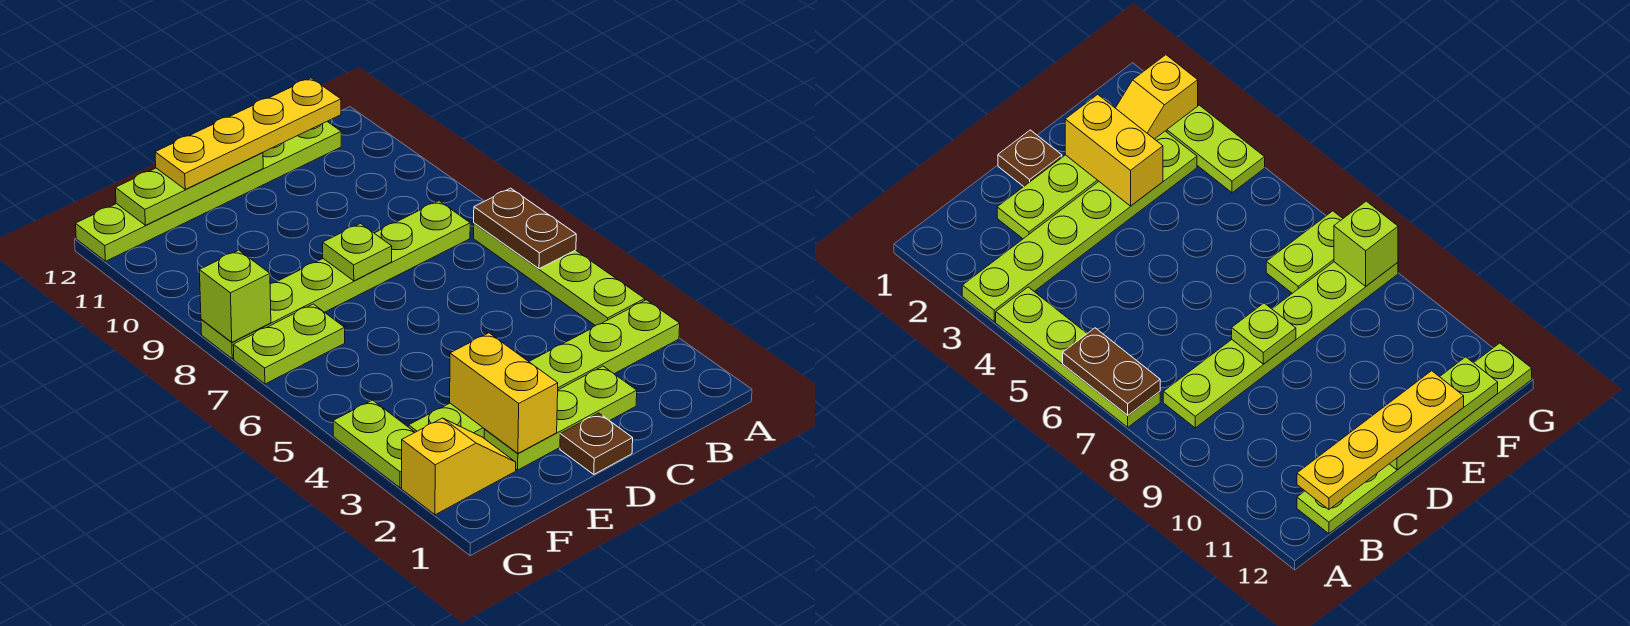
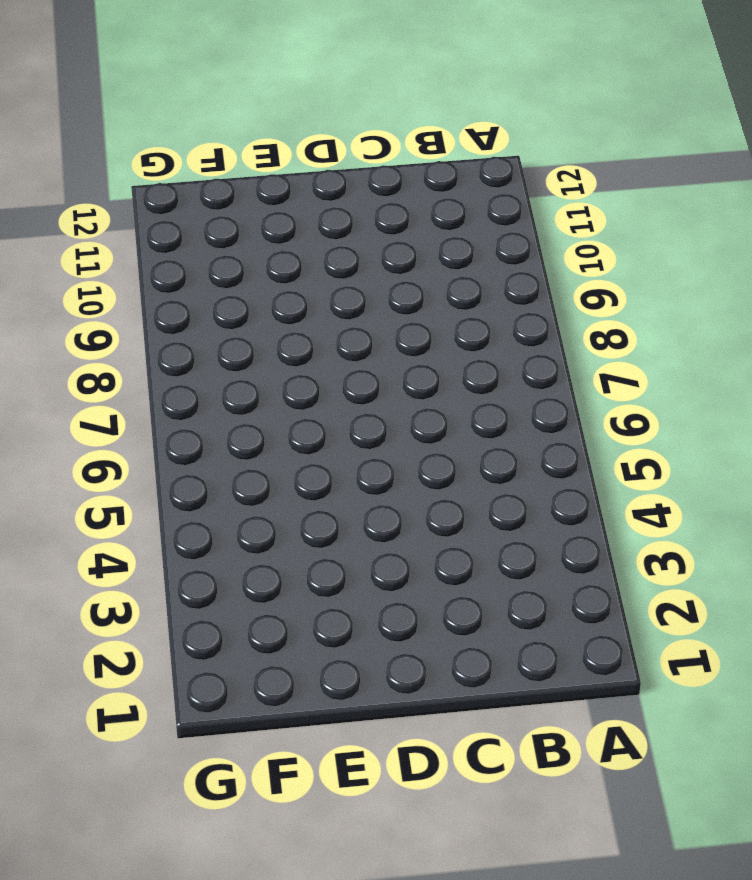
none -> lime 1x6 plate [409,300,680,438]
none -> lime 1x4 plate [474,223,645,326]
none -> lime 1x6 plate [201,201,470,359]

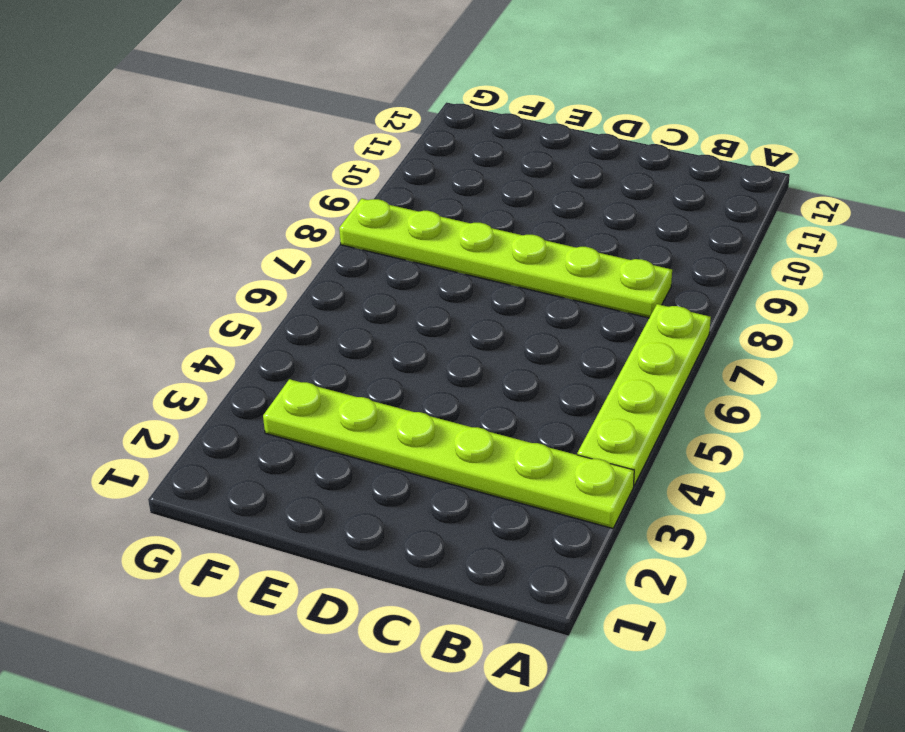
none -> lime 1x6 plate [76,122,341,261]
none -> lime 1x3 plate [484,366,637,470]
none -> brown 1x1 plate [560,413,633,474]

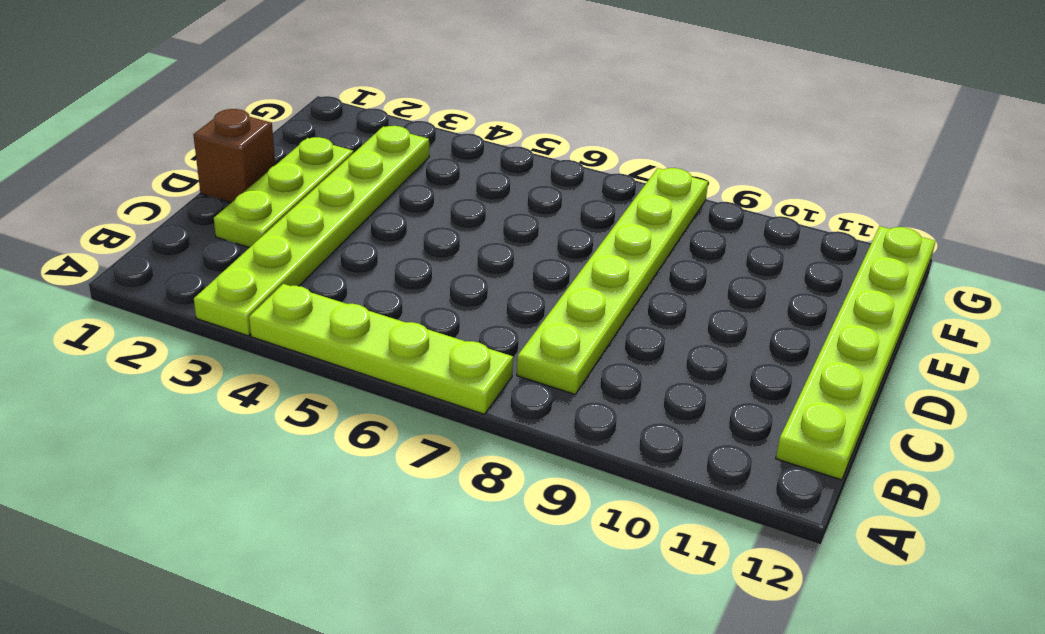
brown 1x1 brick [193,109,275,203] -> brown 1x1 plate [560,413,633,474]
none -> yellow 1x2 slope [402,418,516,515]
none -> lime 1x2 plate [233,304,345,384]
none -> lime 1x2 plate [333,400,415,488]

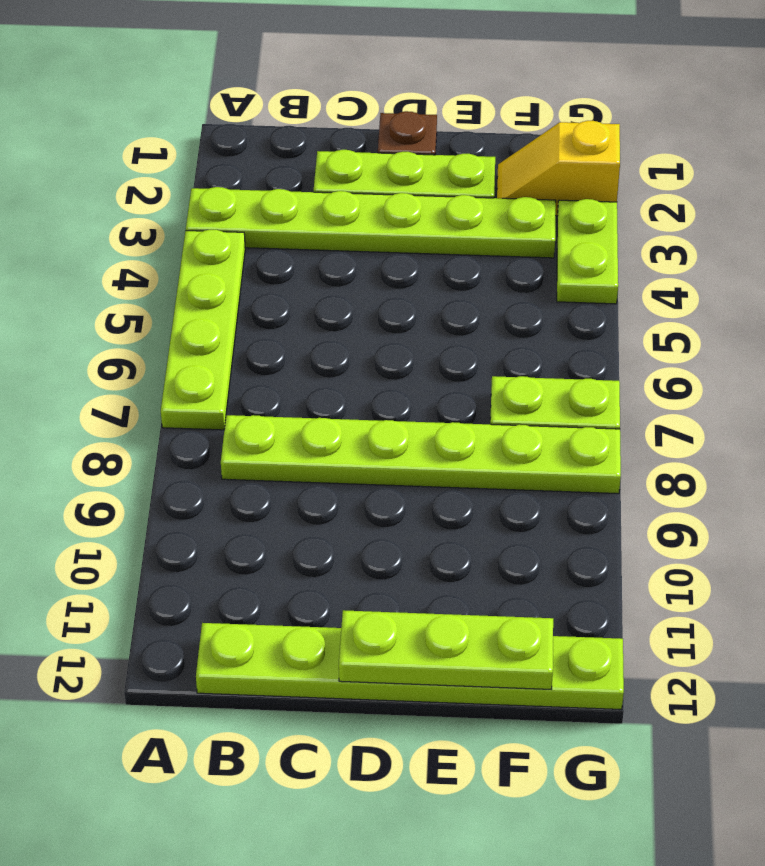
none -> brown 1x2 plate [474,188,576,269]
none -> lime 1x1 plate [323,224,392,281]
none -> yellow 1x2 brick [450,333,558,453]

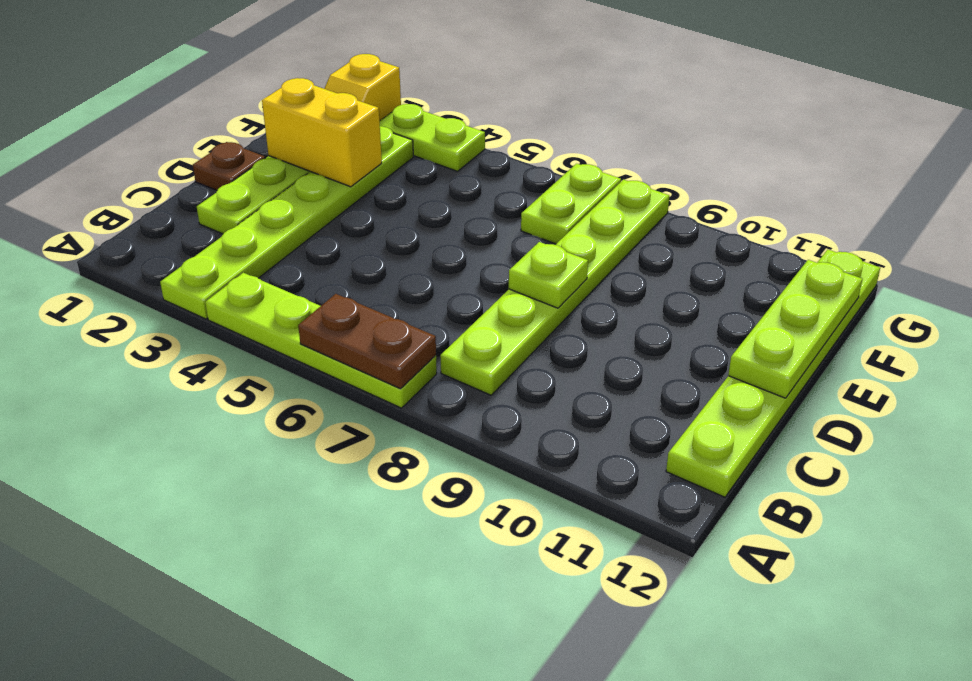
none -> lime 1x1 brick [199,250,271,342]
none -> yellow 1x4 plate [155,78,341,189]

